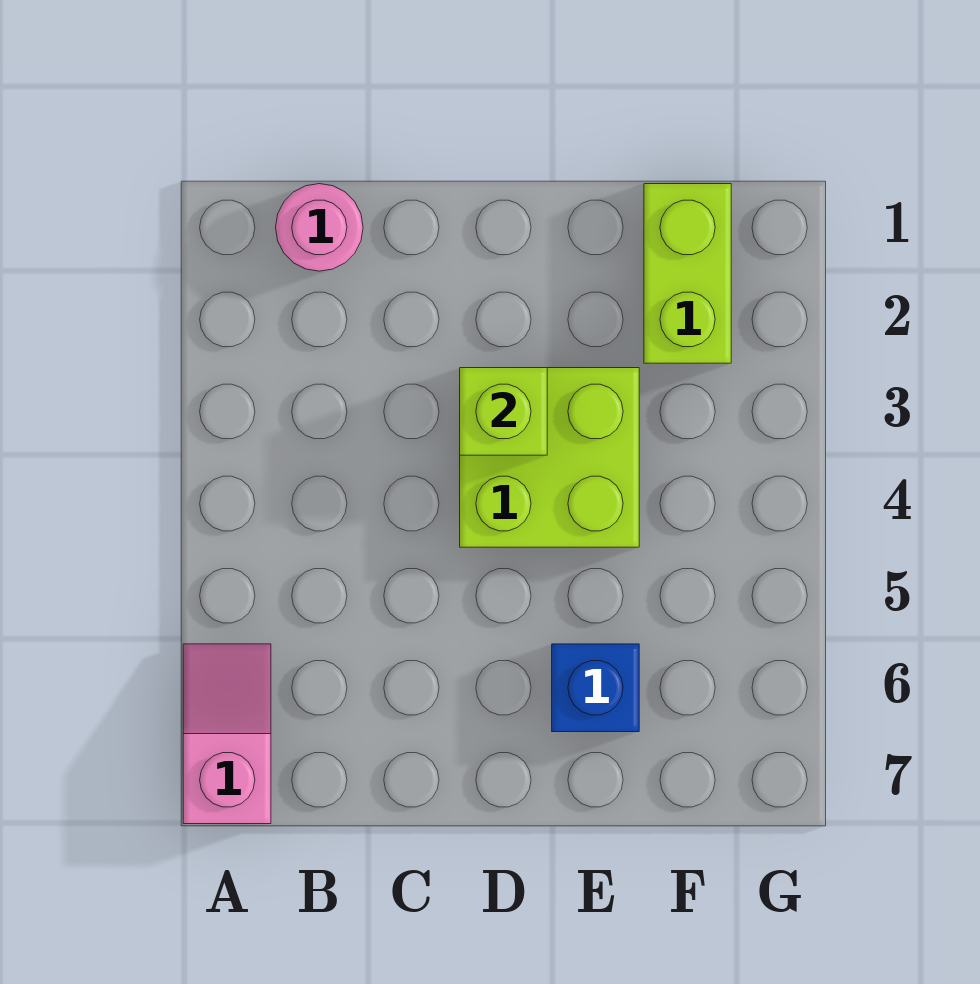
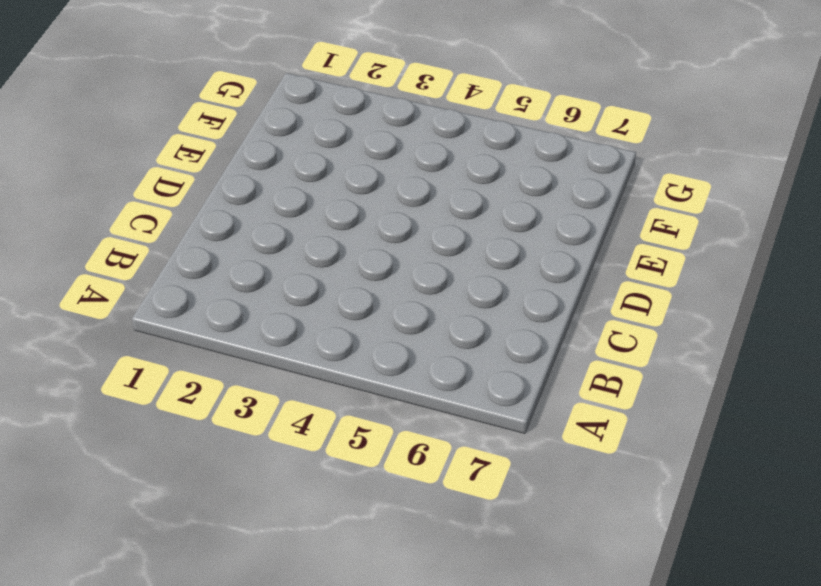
none -> pink 1x2 slope [183,644,271,824]
none -> pink 1x1 round brick [276,184,363,271]

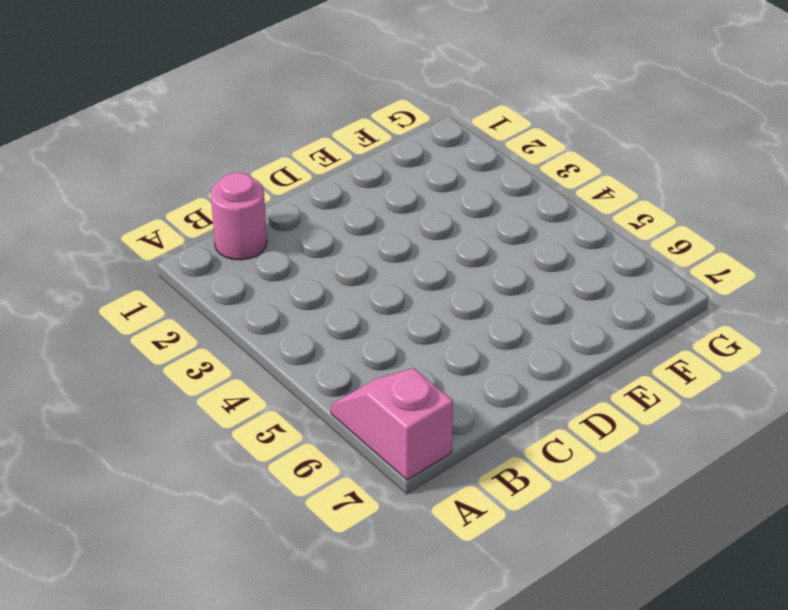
none -> lime 2x2 brick [460,368,639,547]
none -> blue 1x1 brick [552,644,639,732]

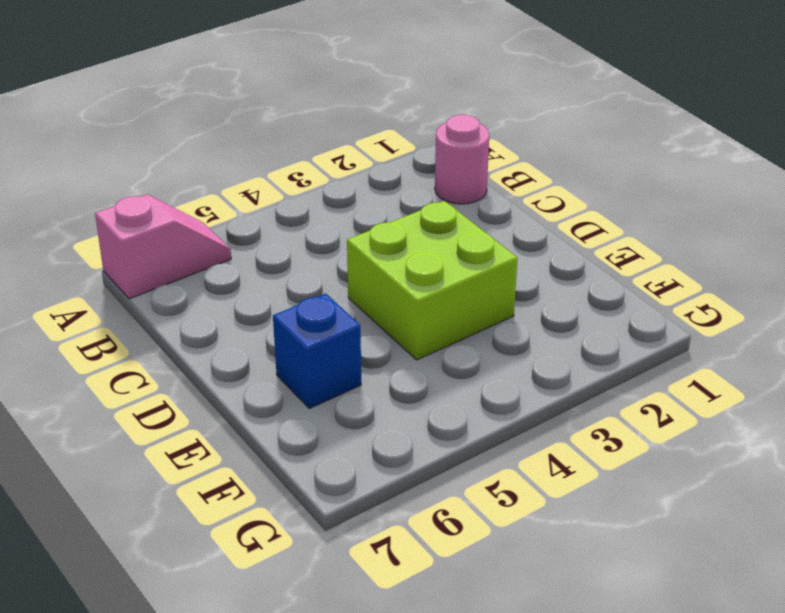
none -> lime 1x2 brick [644,184,731,363]
none -> lime 1x1 brick [460,368,547,455]

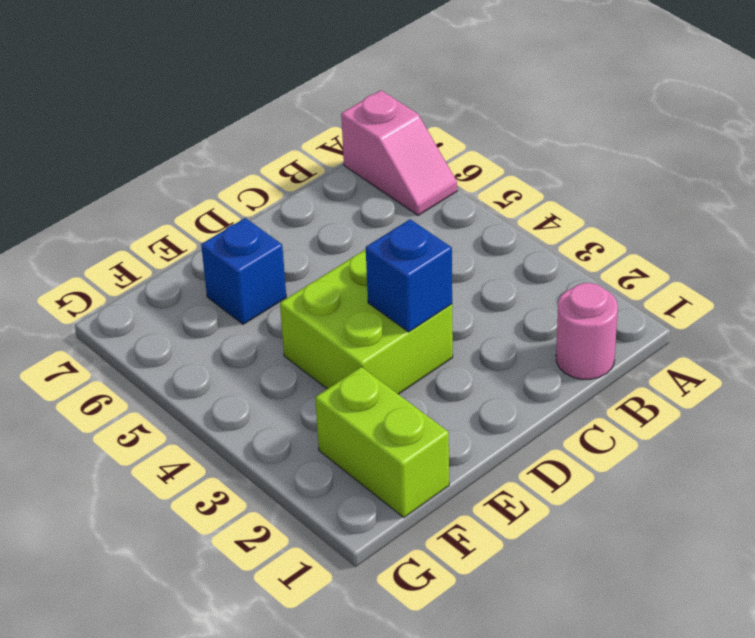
blue 1x1 brick [366,219,452,332] -> lime 1x1 brick [460,368,547,455]

